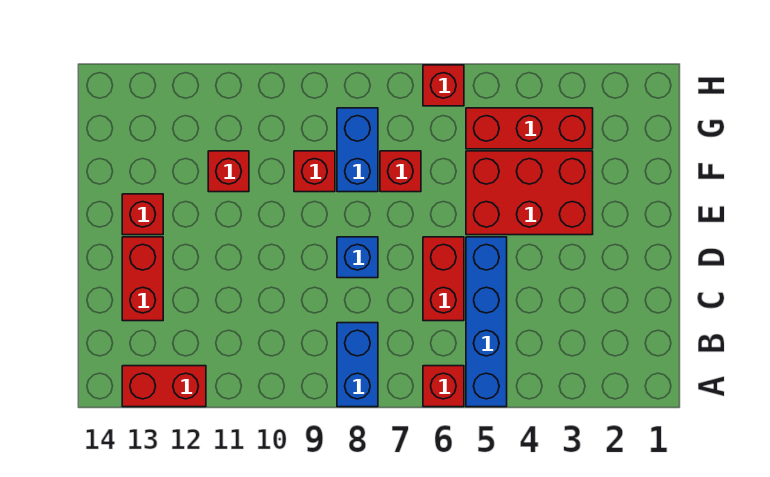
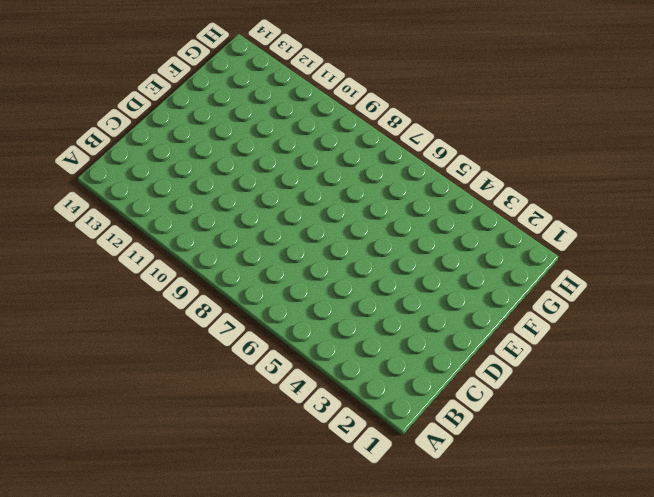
none -> blue 1x4 brick [466,237,507,407]
none -> red 1x1 brick [423,366,464,407]
none -> blue 1x2 brick [337,323,378,407]

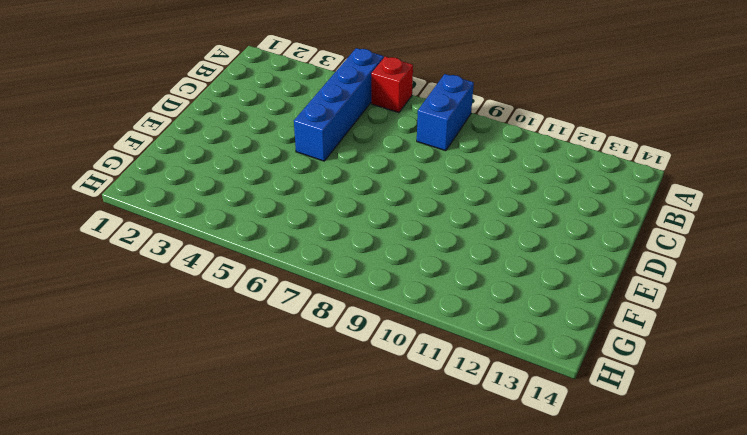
none -> red 1x2 brick [122,366,206,407]
none -> red 1x2 brick [423,237,464,321]
none -> red 1x2 brick [122,237,163,321]

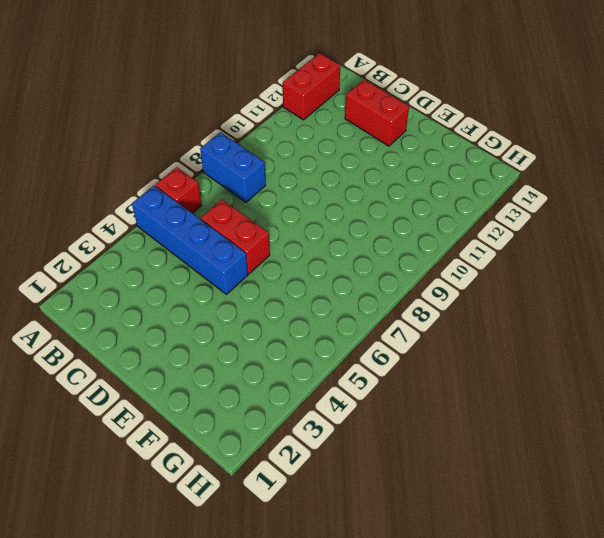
none -> blue 1x1 brick [337,237,378,278]
none -> red 2x3 brick [466,151,593,235]
none -> red 1x1 brick [122,194,163,235]

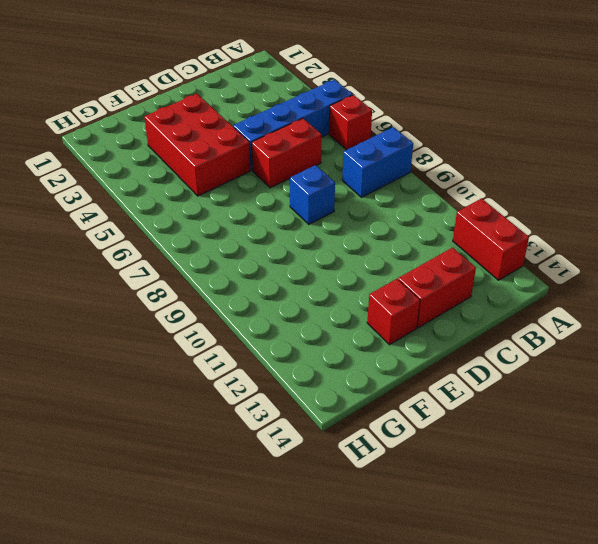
none -> red 1x1 brick [380,151,421,192]
none -> blue 1x2 brick [337,108,378,192]
none -> red 1x1 brick [294,151,335,192]

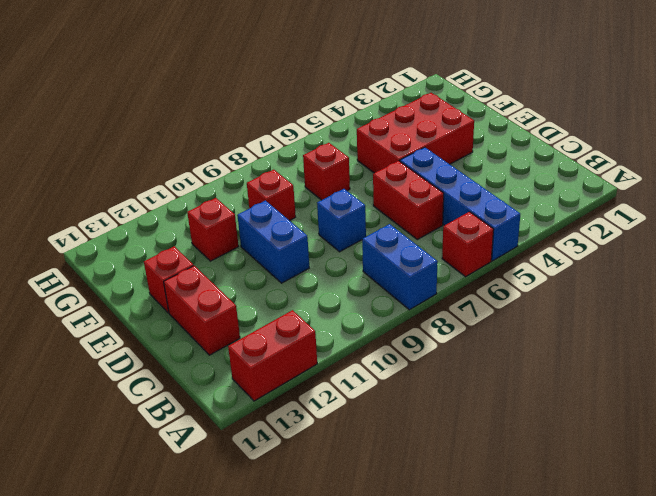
blue 1x2 brick [237,201,309,283] -> blue 1x2 brick moved to [337,108,378,192]
none -> red 1x3 brick [466,108,593,149]
none -> red 1x1 brick [423,65,464,106]

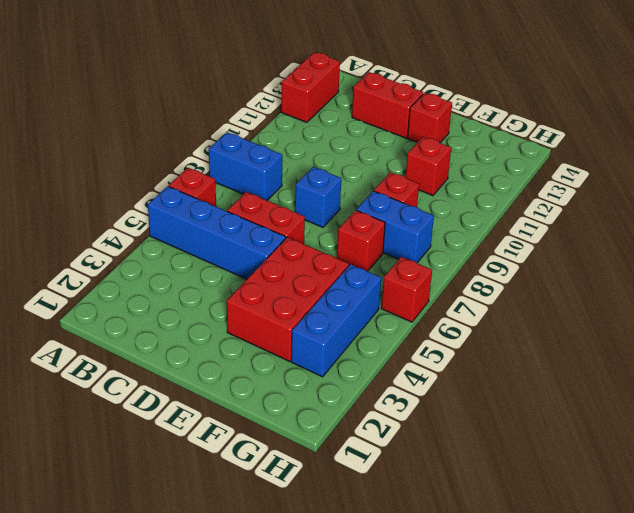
blue 1x3 brick [291,264,381,377] -> red 1x3 brick [466,108,593,149]

